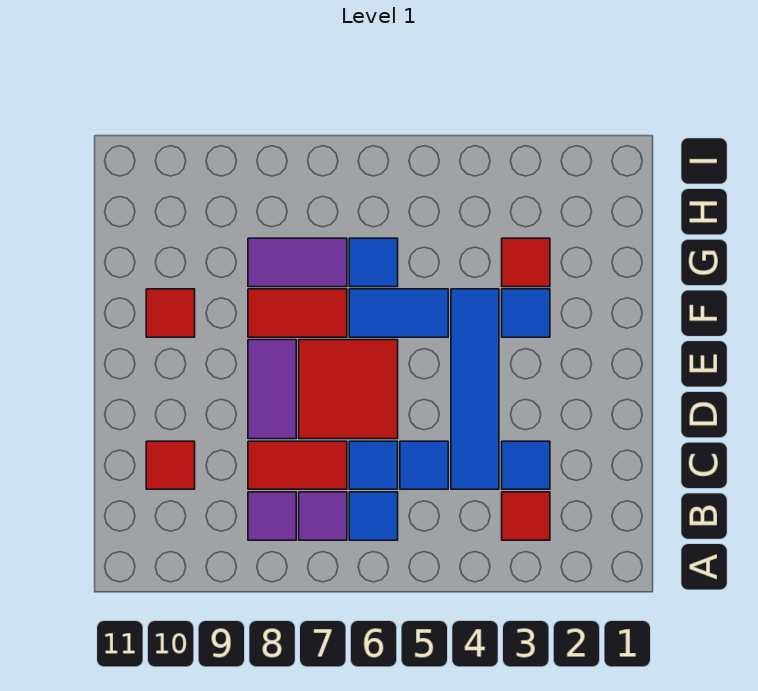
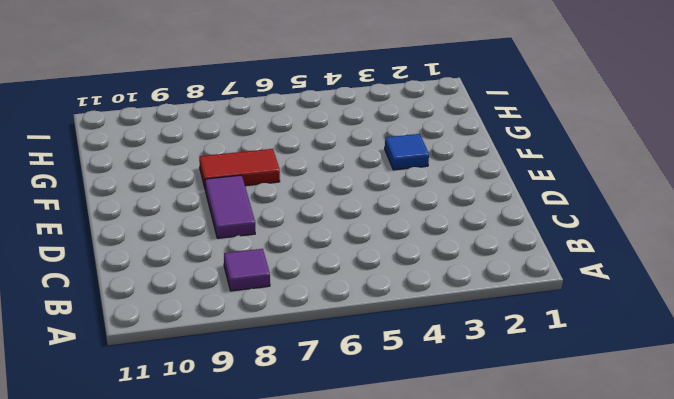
none -> red 1x1 tile [502,492,550,540]
none -> blue 1x1 tile [349,492,398,540]
none -> purple 1x1 tile [299,492,347,540]

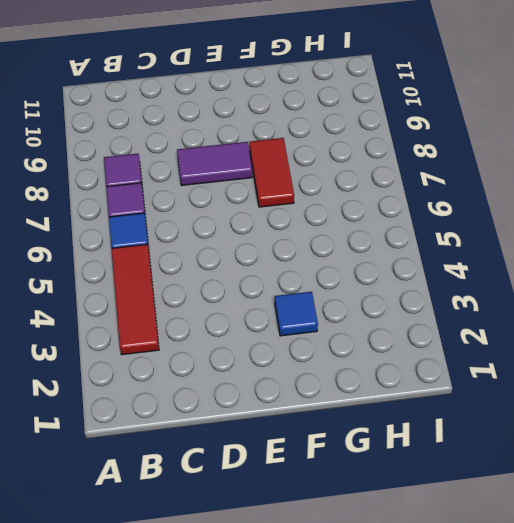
red 1x3 tile [111,244,159,355] -> red 1x1 tile [502,492,550,540]
none -> blue 1x1 tile [502,441,550,489]
none -> blue 1x4 tile [451,289,499,489]
none -> blue 1x1 tile [400,441,448,489]

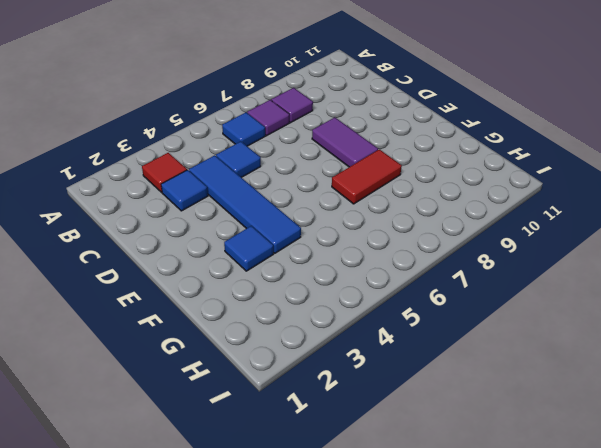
none -> blue 1x1 tile [349,441,398,489]
none -> red 1x2 tile [248,441,347,489]
none -> red 1x1 tile [146,441,195,489]

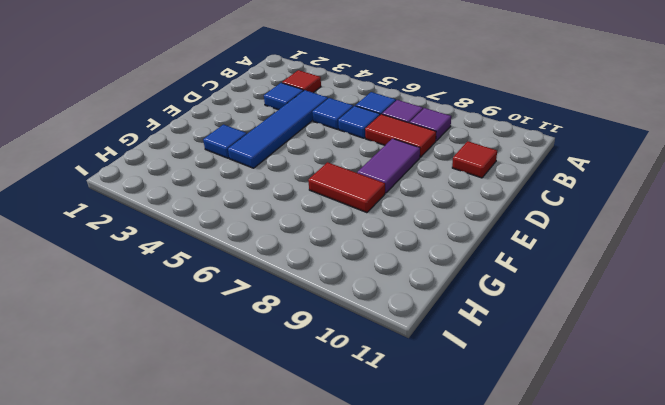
none -> red 2x2 tile [299,340,398,439]
none -> blue 1x2 tile [349,289,448,337]
none -> red 1x1 tile [146,289,195,337]

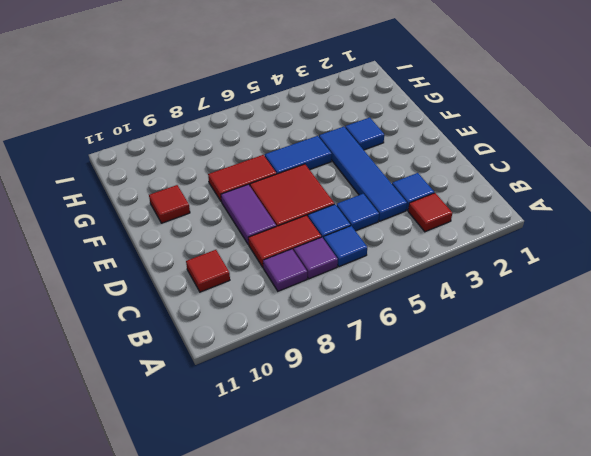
none -> red 1x1 tile [502,238,550,287]
none -> blue 1x1 tile [349,238,398,287]
none -> purple 1x2 tile [248,238,347,287]

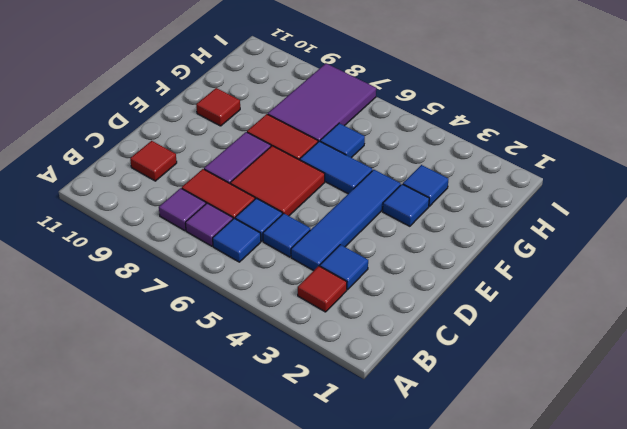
blue 1x1 tile [403,165,448,206] -> red 1x1 tile [502,238,550,287]
purple 2x3 tile [268,63,376,142] -> purple 1x2 tile [248,238,347,287]

